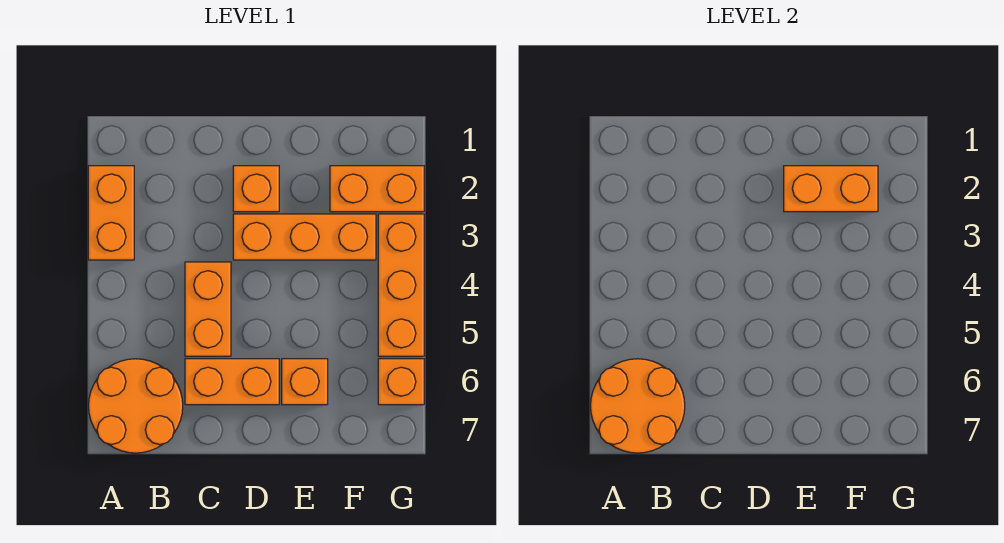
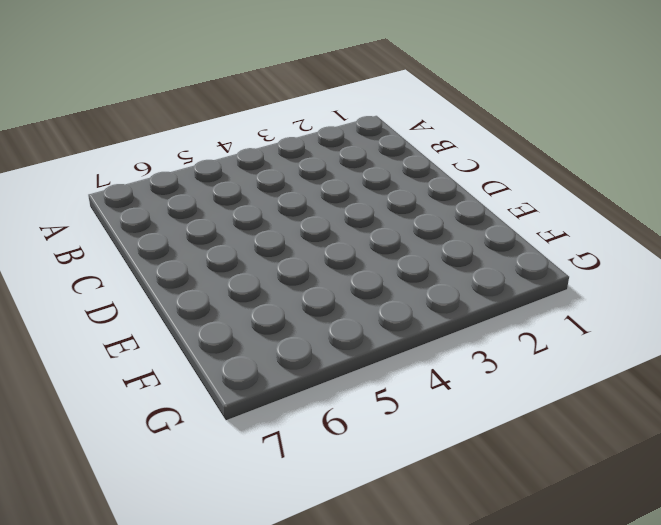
none -> orange 1x2 brick [88,166,134,260]
none -> orange 2x2 round brick [89,359,183,453]
none -> orange 1x2 brick [185,262,231,356]

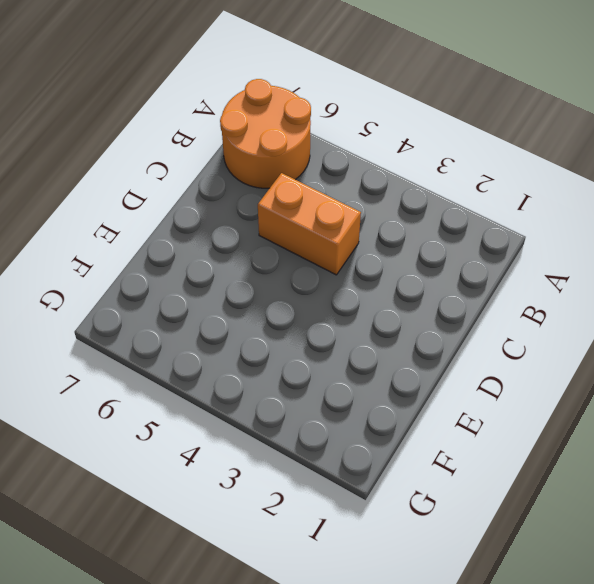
none -> orange 1x2 brick [88,166,134,260]
none -> orange 1x2 brick [185,359,279,405]
none -> orange 1x1 brick [233,166,279,212]

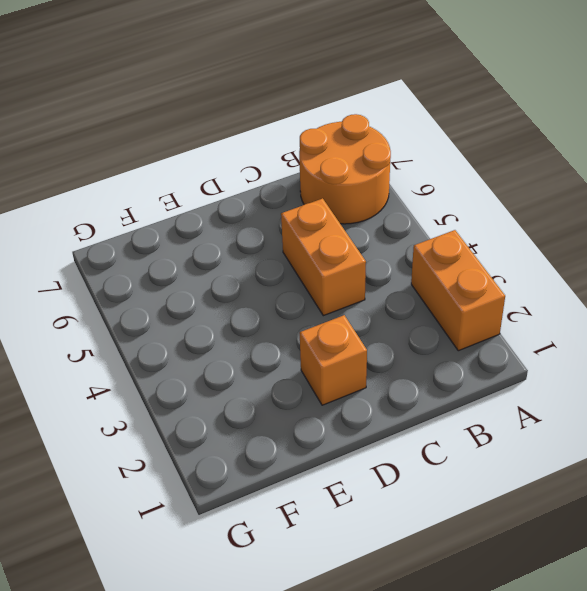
none -> orange 1x2 brick [185,359,279,405]
none -> orange 1x3 brick [233,214,376,260]
none -> orange 1x1 brick [282,359,328,405]

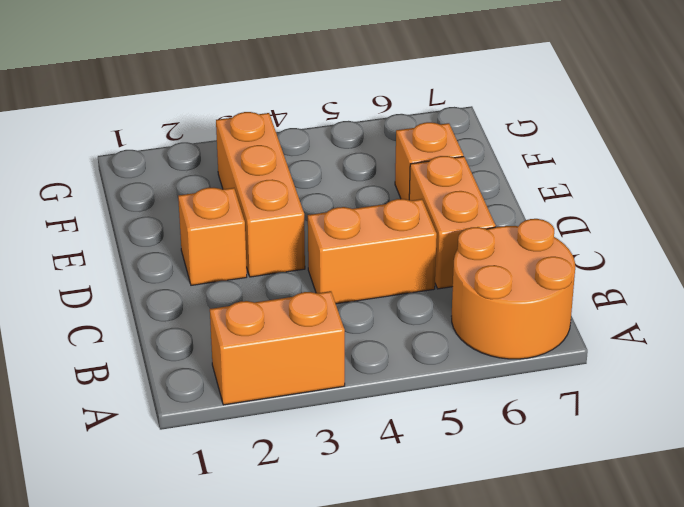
none -> orange 1x2 brick [330,166,424,212]
none -> orange 1x3 brick [378,214,424,356]
none -> orange 1x1 brick [378,359,424,405]

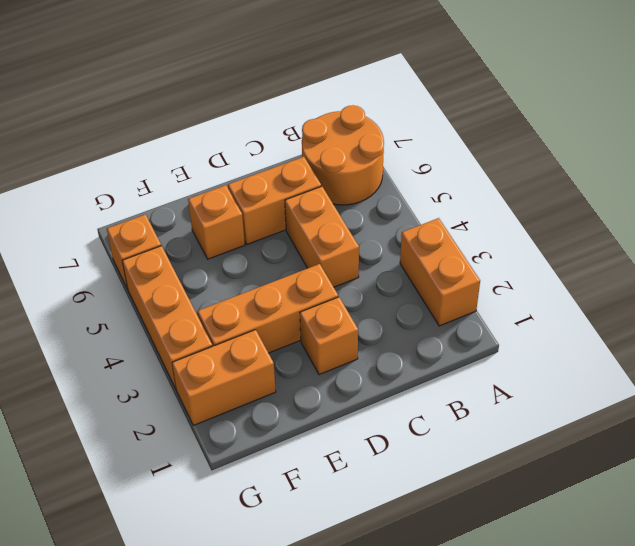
none -> orange 2x2 round brick [591,359,685,453]
none -> orange 1x2 brick [784,166,878,212]

